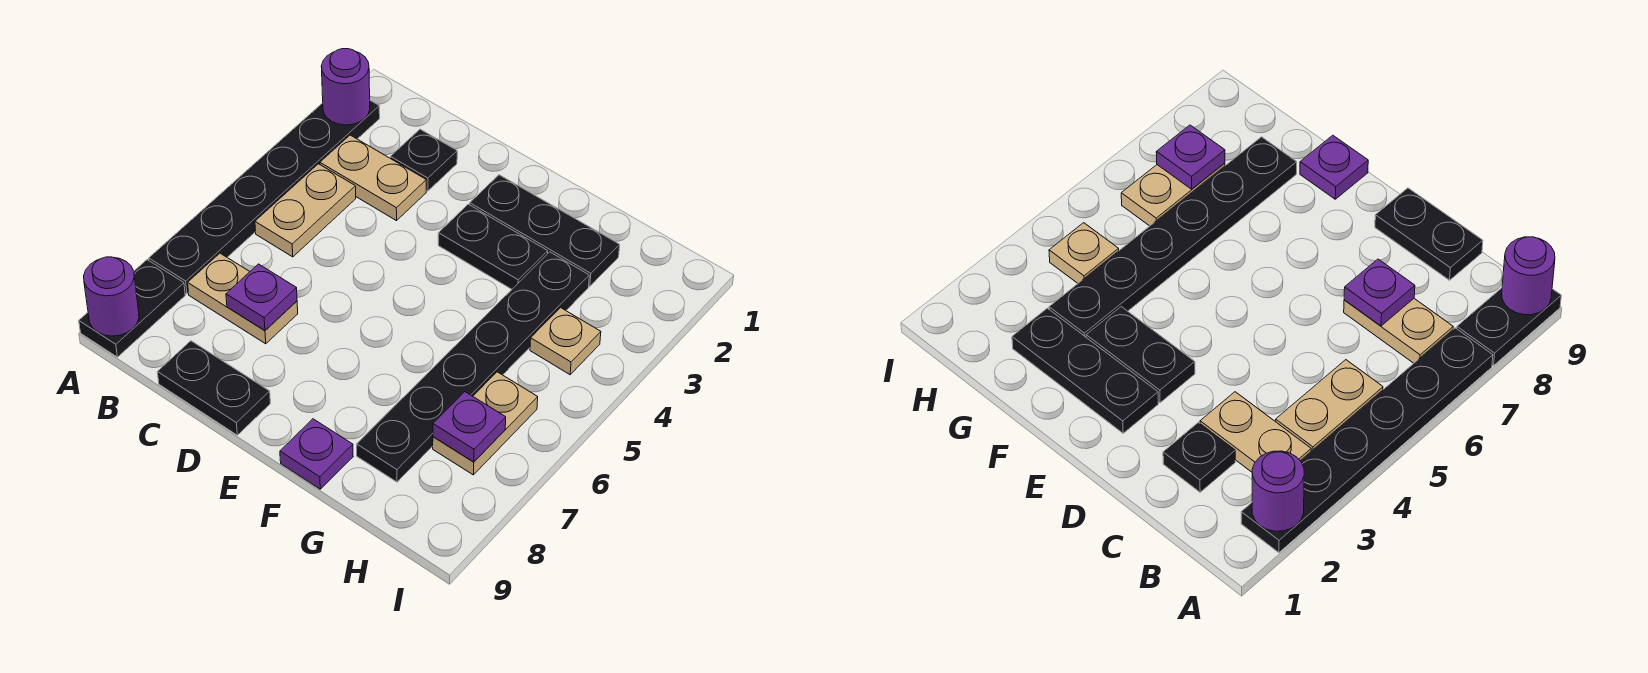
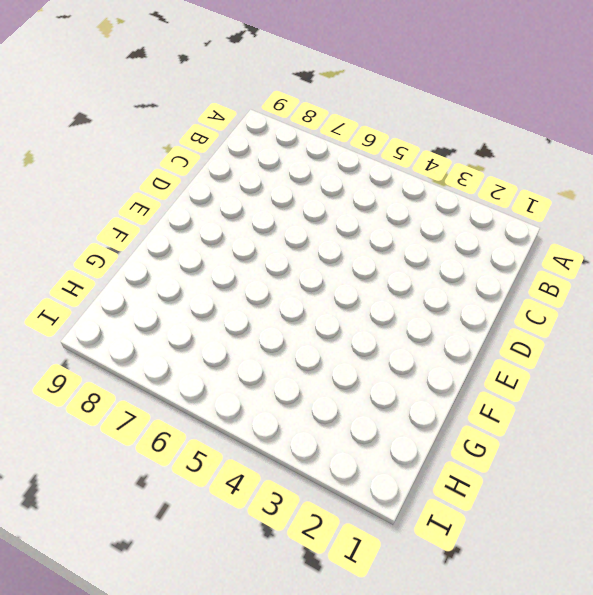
none -> black 1x6 plate [149,100,380,294]
none -> black 1x2 plate [79,260,185,357]
none -> tan 1x2 plate [320,135,426,221]

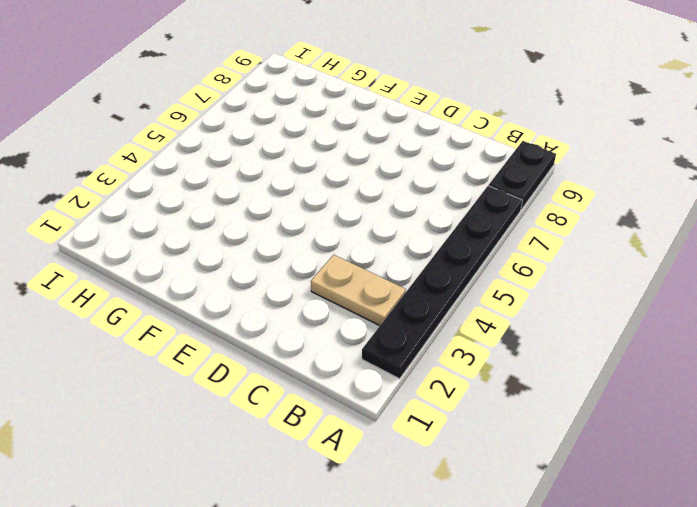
none -> tan 1x2 plate [255,164,356,257]
none -> tan 1x2 plate [188,253,298,344]
none -> black 1x1 plate [390,129,457,191]

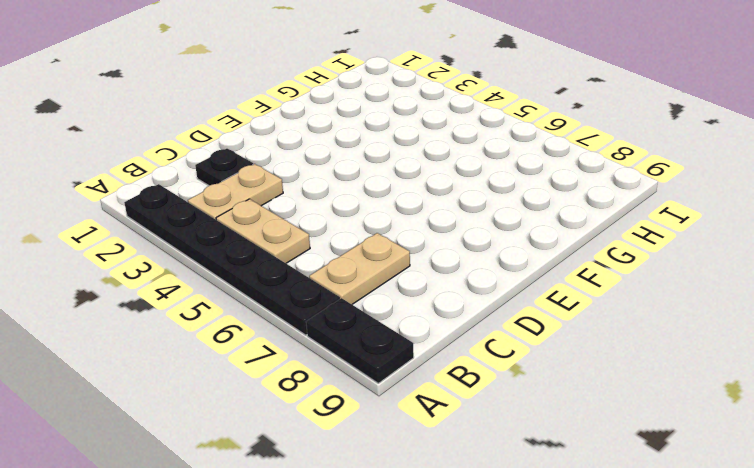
none -> black 1x2 plate [158,341,270,435]
none -> black 1x3 plate [470,175,620,286]
none -> black 1x2 plate [438,204,548,289]

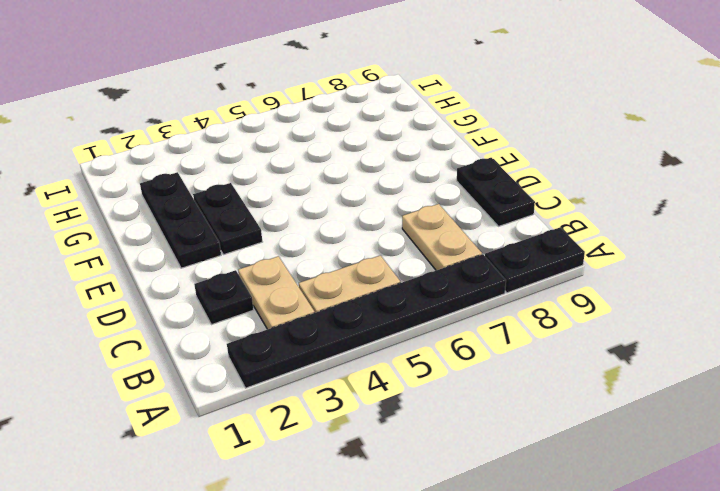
none -> purple 1x1 plate [280,419,353,489]
none -> black 1x6 plate [357,252,589,482]
none -> tan 1x1 plate [530,308,601,375]

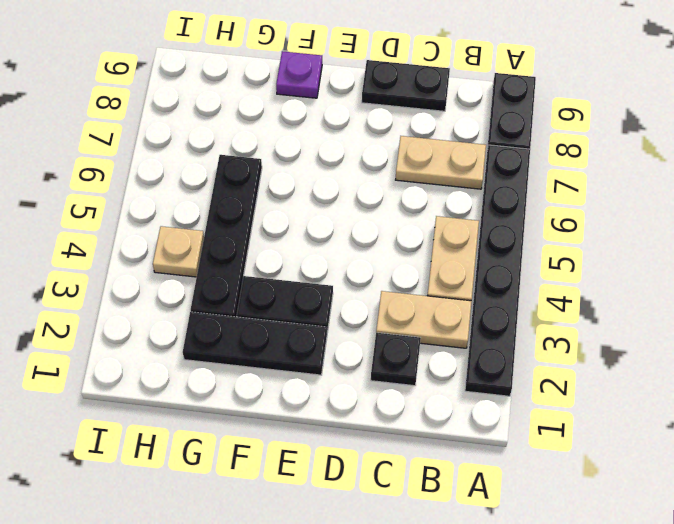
black 1x4 plate [191,155,262,317] -> black 1x6 plate [357,252,589,482]
none -> tan 1x2 plate [433,372,538,475]
none -> purple 1x1 round brick [321,49,370,125]
none -> purple 1x1 round brick [84,257,139,336]

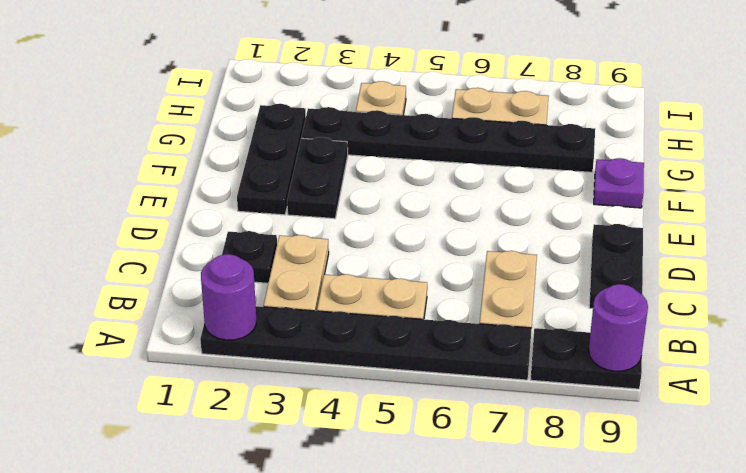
none -> purple 1x1 plate [226,264,297,331]
none -> purple 1x1 plate [433,392,506,462]

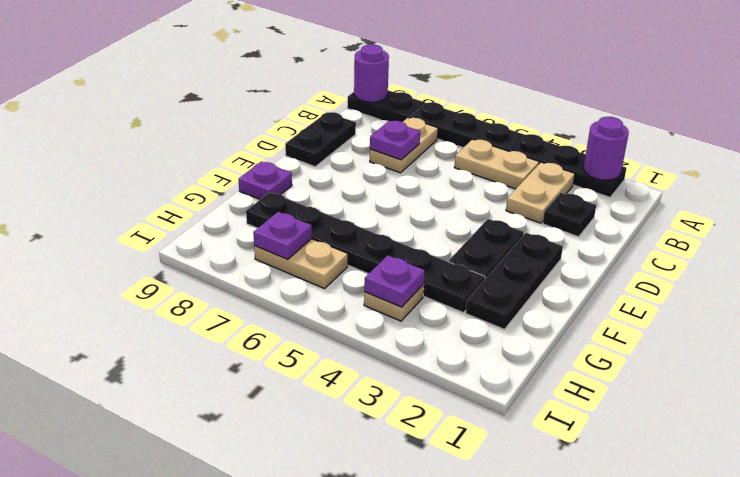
purple 1x1 plate [364,255,425,307] -> none

